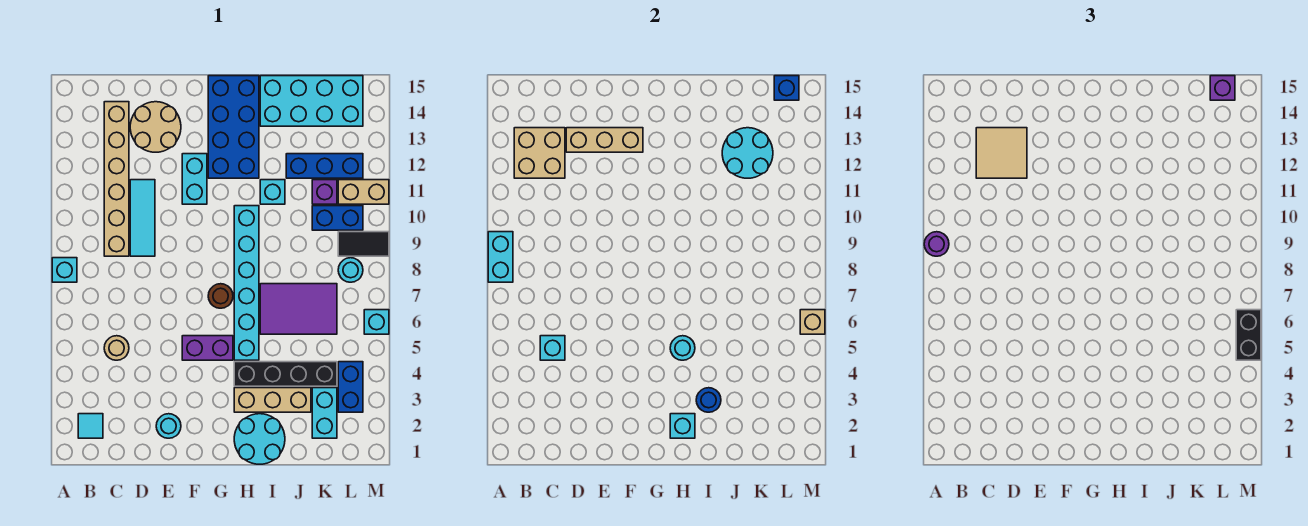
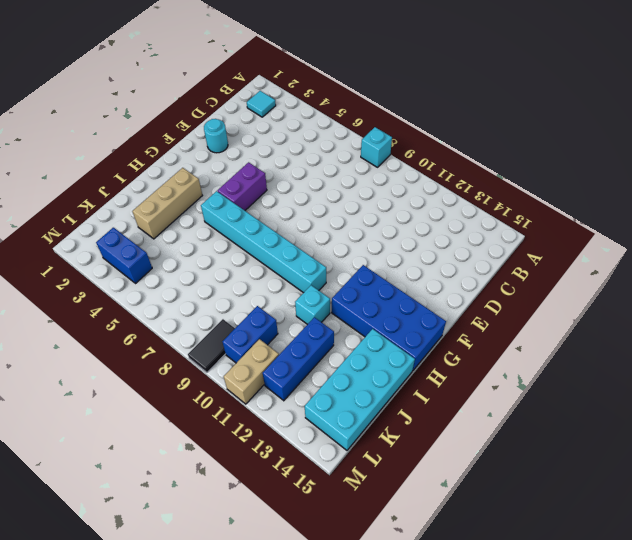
none -> tan 1x1 round brick [104,336,129,360]
none -> tan 1x6 brick [104,102,129,256]
none -> cyan 1x3 tile [130,180,155,256]
none -> tan 2x2 round brick [130,102,181,152]

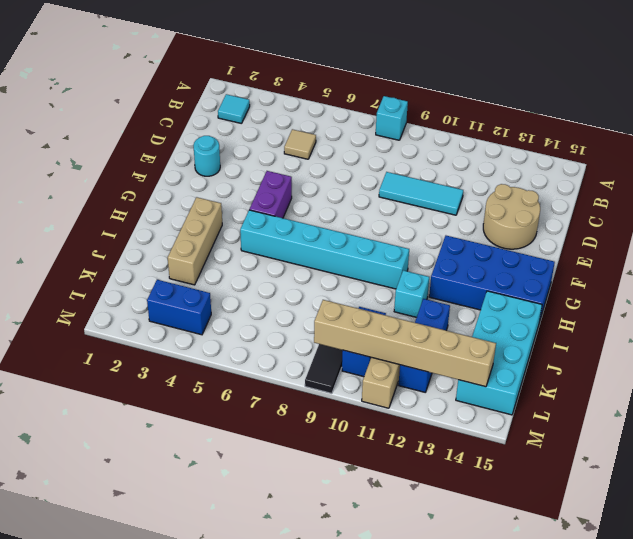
tan 1x1 tile [284,129,316,159] -> tan 1x1 round brick [104,336,129,360]
tan 1x6 brick [314,300,496,387] -> tan 1x6 brick moved to [104,102,129,256]
none -> cyan 1x2 brick [182,154,207,204]
none -> brown 1x1 round brick [208,284,233,308]
none -> cyan 2x2 round brick [234,414,285,464]
none -> black 1x4 brick [234,362,337,386]

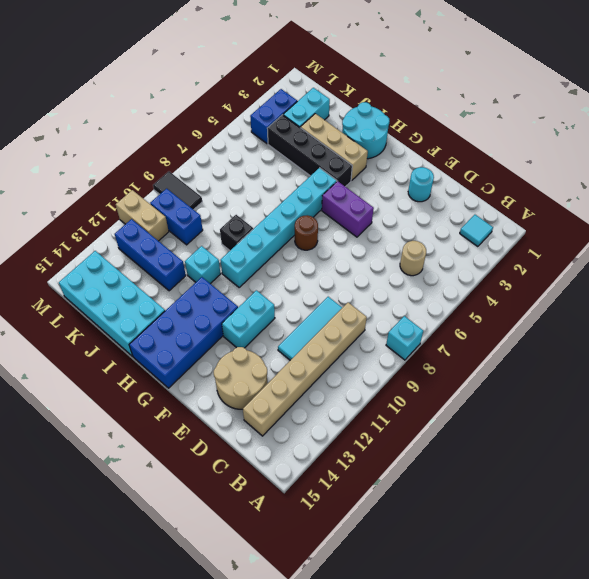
black 1x1 brick [220,215,253,250] -> none
none -> purple 2x3 tile [260,284,337,334]
none -> purple 1x1 brick [312,180,337,204]
none -> cyan 1x1 round brick [338,258,363,282]
none -> cyan 1x1 brick [364,310,389,334]

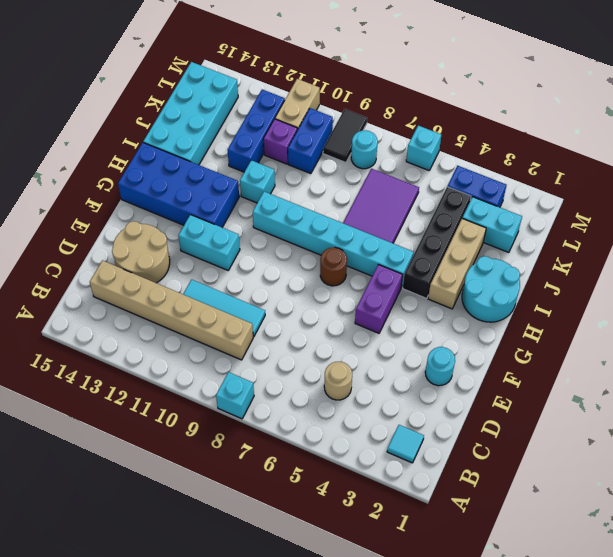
none -> cyan 1x2 brick [488,232,513,282]
none -> tan 2x2 brick [514,128,565,178]
none -> cyan 1x1 brick [540,336,565,360]
none -> tan 1x3 brick [566,128,643,152]

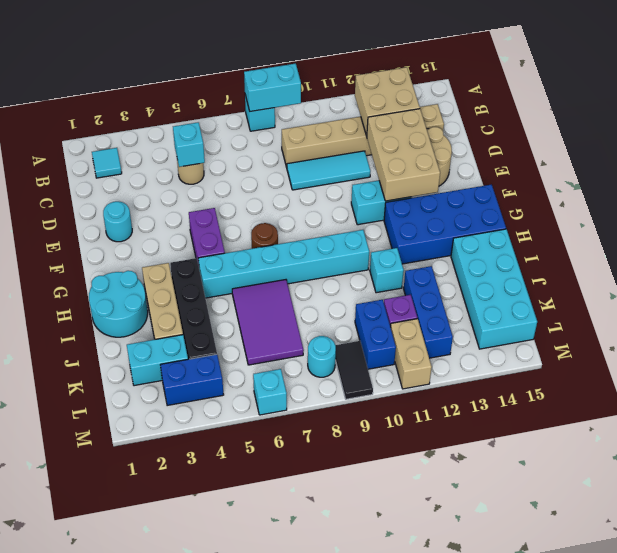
tan 2x3 brick [367,109,440,201] -> tan 1x3 brick [566,128,643,152]
none -> cyan 1x1 brick [670,414,695,438]
none -> cyan 1x1 round brick [670,336,695,360]
none -> blue 1x1 round brick [696,388,721,412]
none -> cyan 2x2 round brick [722,128,773,178]

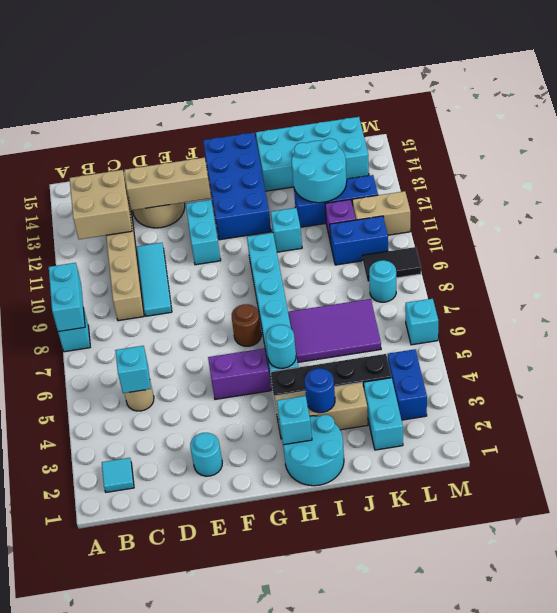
none -> blue 1x1 brick [774,76,799,100]
none -> tan 1x1 brick [800,310,825,334]
none -> purple 1x1 round brick [924,232,949,256]
none -> tan 2x2 tile [976,128,1027,178]

